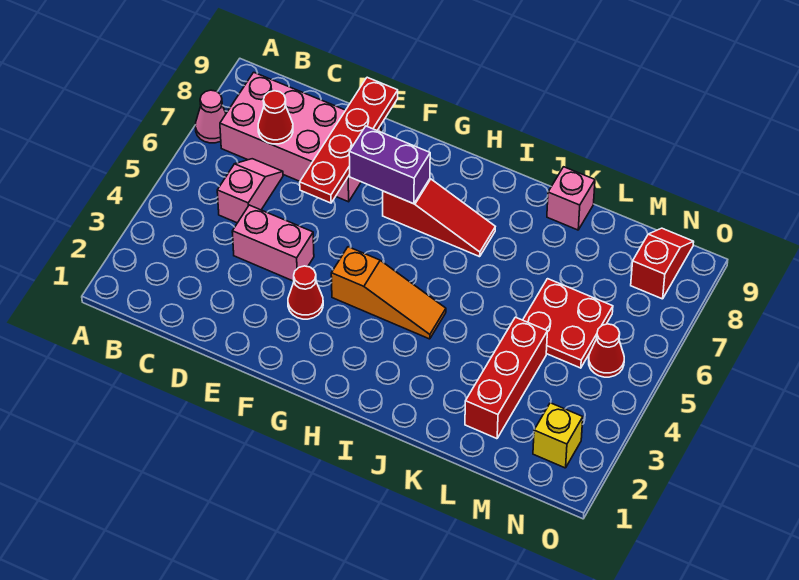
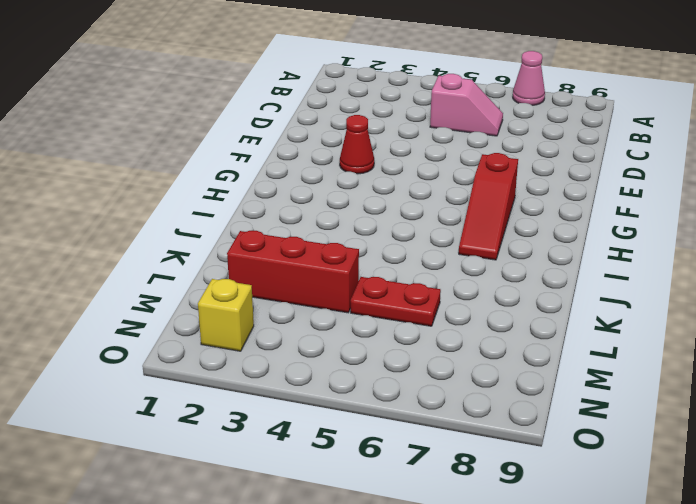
red 1x2 plate [351,277,441,326] -> red 2x2 plate [523,279,613,368]
none -> pink 2x4 brick [220,72,381,202]
none -> pink 1x2 brick [232,205,314,281]
none -> orange 1x3 slope [331,247,446,339]

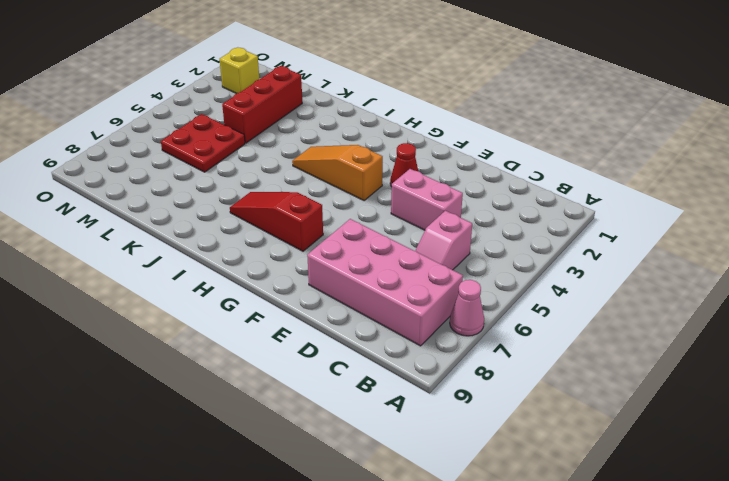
none -> pink 1x1 brick [547,167,595,230]
none -> red 1x1 cone [589,324,624,377]
none -> red 1x2 slope [631,228,694,299]

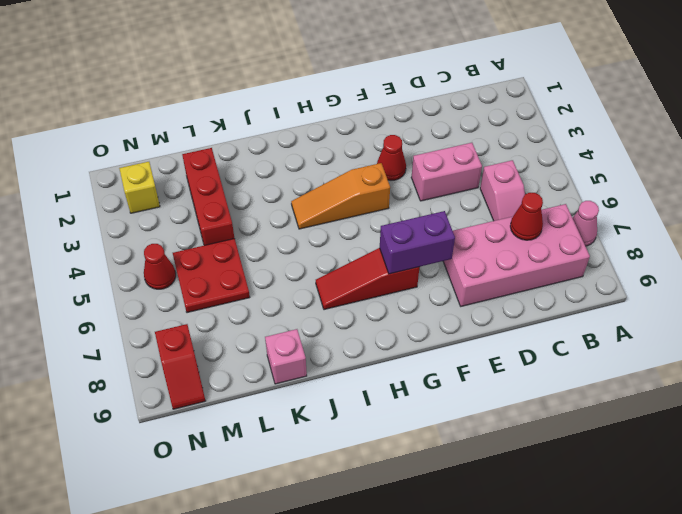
none -> red 1x4 plate [300,77,398,203]

